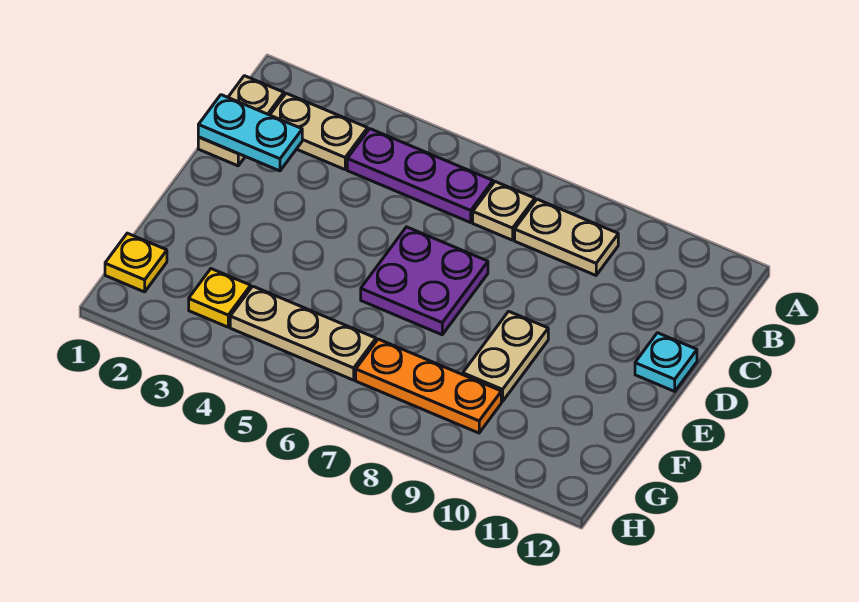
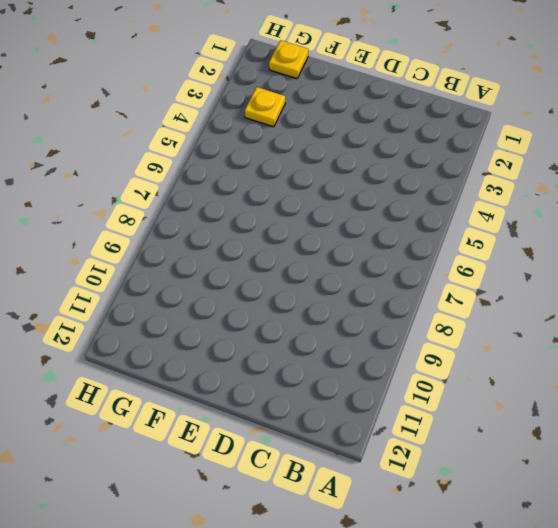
none -> tan 1x2 plate [198,76,284,166]
none -> tan 1x2 plate [270,93,368,169]
none -> purple 1x3 plate [347,129,493,223]

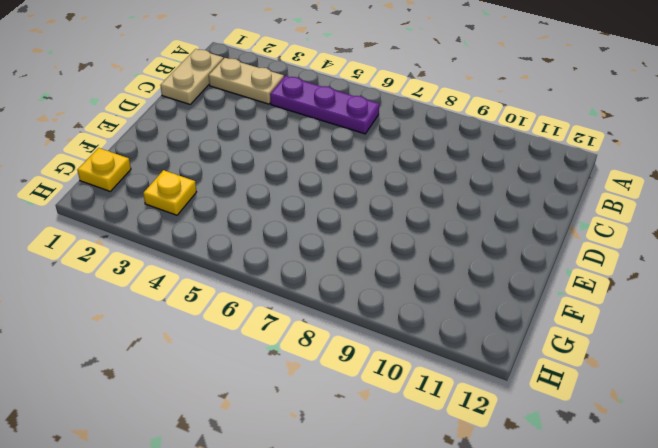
none -> tan 1x1 plate [473,182,535,240]
none -> tan 1x2 plate [515,199,618,275]
none -> purple 2x2 plate [361,227,488,335]

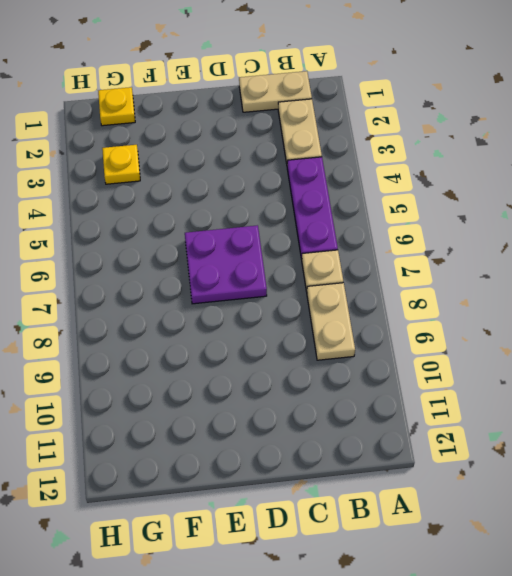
none -> cyan 1x1 plate [635,333,697,391]
none -> tan 1x2 plate [463,311,548,402]
none -> tan 1x3 plate [230,286,376,380]

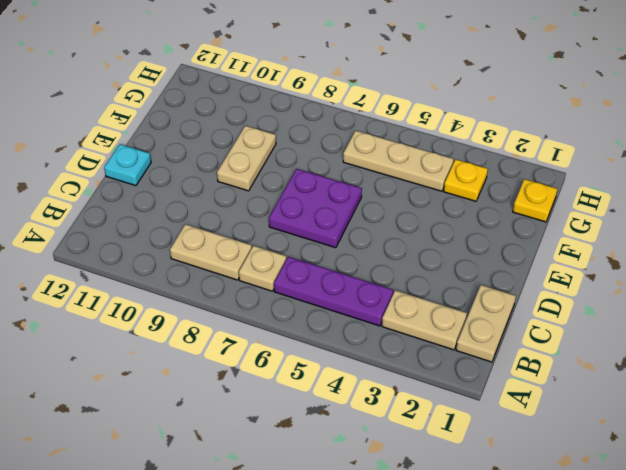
none -> orange 1x3 plate [356,339,501,433]
none -> cyan 1x2 plate [198,95,302,171]

